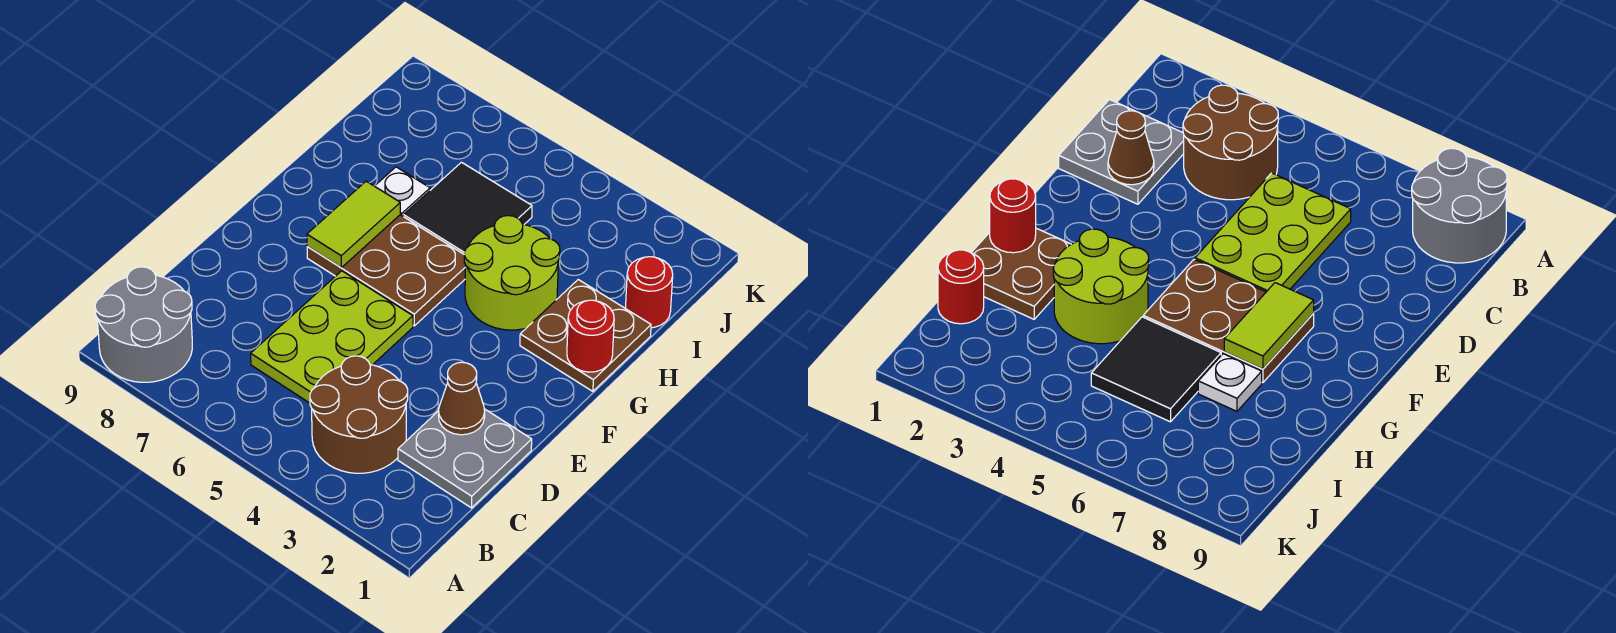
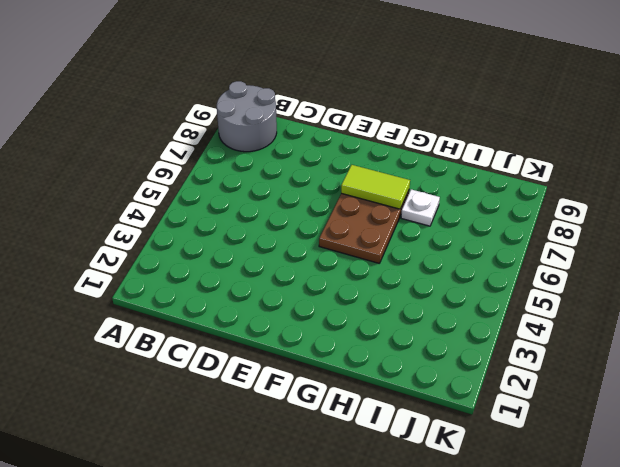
none -> brown 2x2 round brick [310,356,408,473]
none -> grey 2x2 plate [398,409,532,508]
none -> lime 2x3 plate [251,271,413,403]

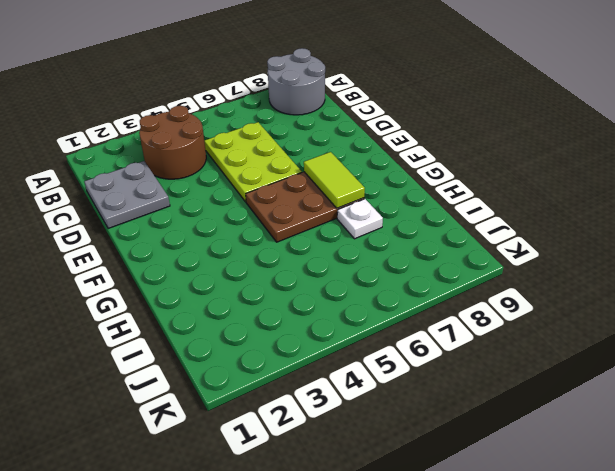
none -> brown 2x2 plate [520,280,651,391]
none -> lime 2x2 round brick [464,216,560,330]
none -> black 2x2 tile [404,162,532,254]

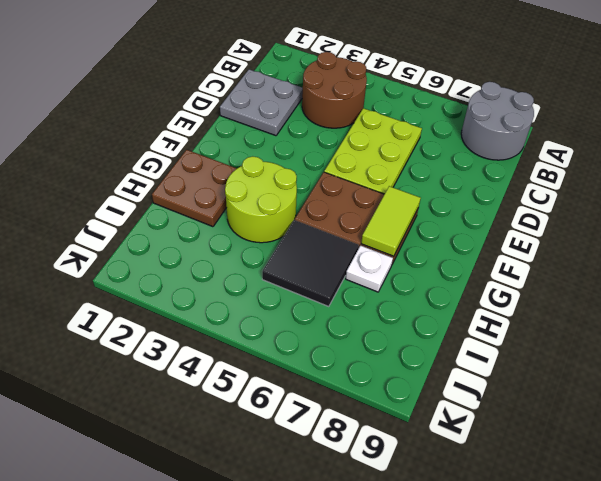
none -> red 1x1 round brick [625,257,673,328]
none -> brown 1x1 cone [438,362,485,435]
none -> red 1x1 round brick [567,300,614,372]

